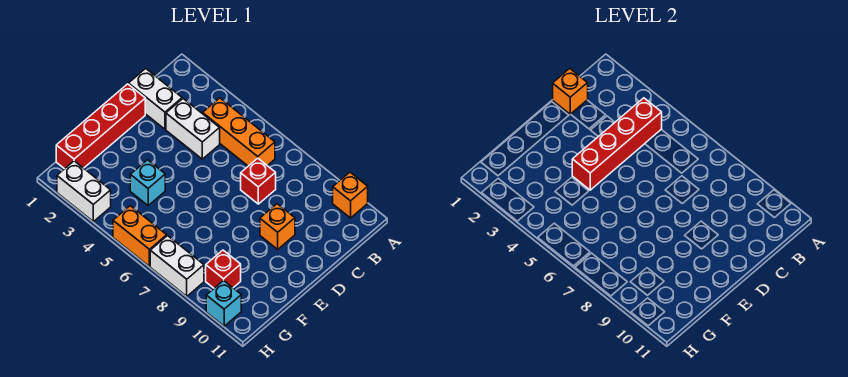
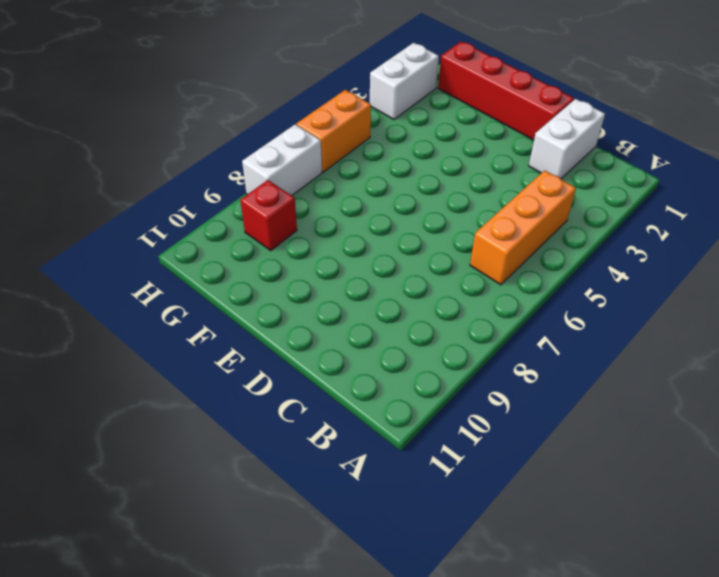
none -> orange 1x1 brick [333,172,368,218]
none -> white 1x2 brick [166,99,220,159]
none -> red 1x1 brick [241,158,276,204]

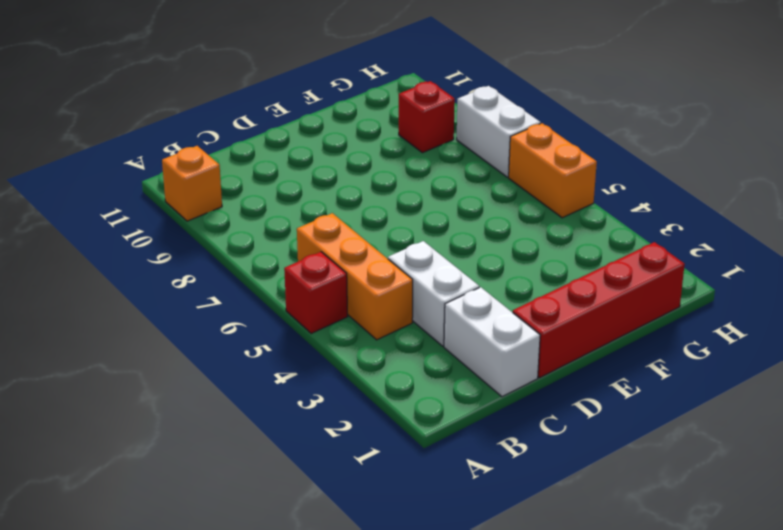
red 1x1 brick [284,252,348,334] -> red 1x1 brick moved to [241,158,276,204]
none -> orange 1x1 brick [260,204,295,249]
none -> cyan 1x1 brick [130,160,165,206]
none -> white 1x2 brick [57,161,111,222]

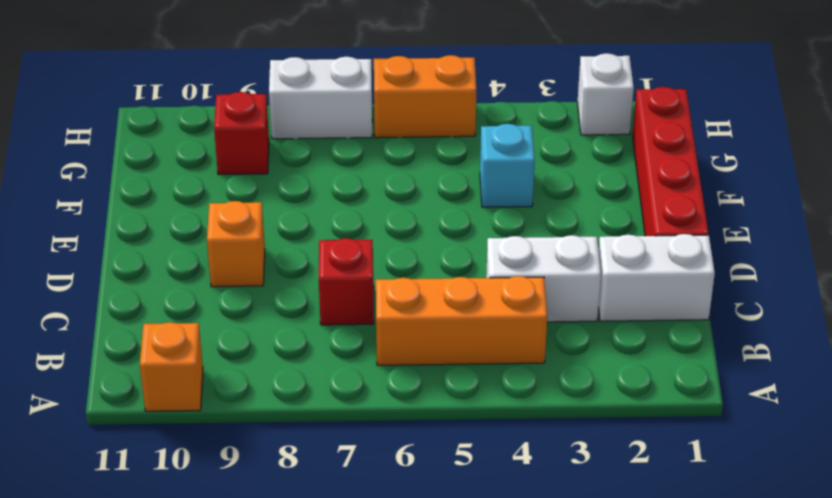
white 1x1 brick [577,53,634,135] -> white 1x2 brick [57,161,111,222]
none -> cyan 1x1 brick [206,280,241,326]
none -> red 1x4 brick [572,98,662,190]
none -> orange 1x1 brick [553,69,588,114]

